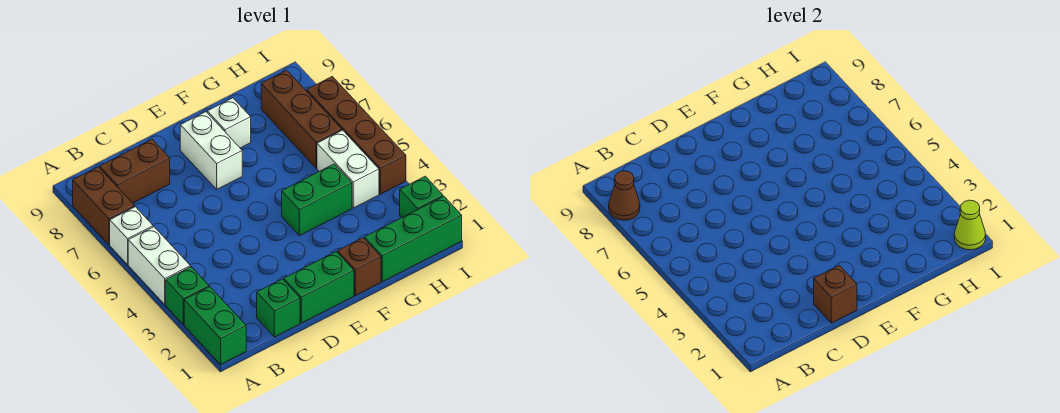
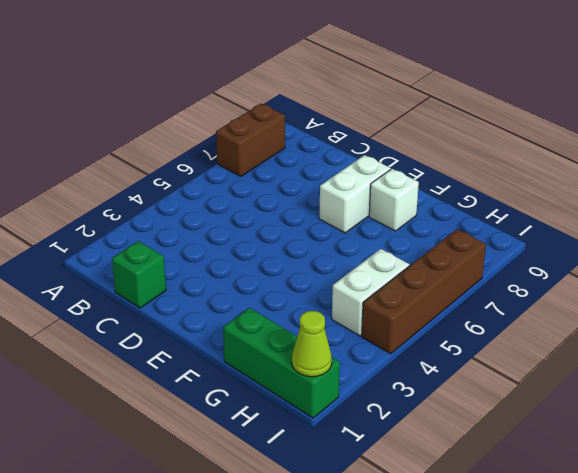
none -> green 1x2 brick [184,287,246,364]
none -> green 1x1 brick [166,267,209,325]
none -> white 1x2 brick [128,227,190,304]

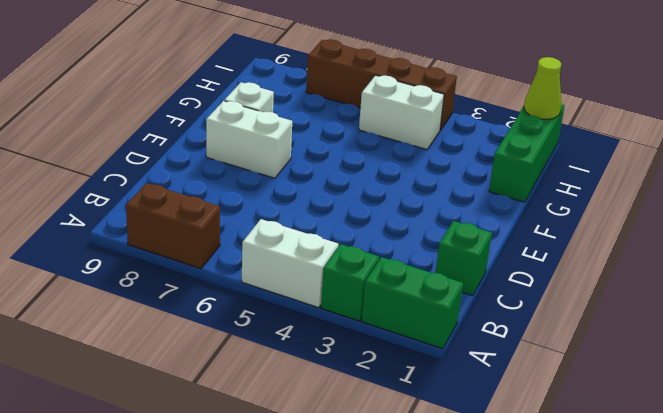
none -> white 1x1 brick [110,207,153,265]
none -> brown 1x2 brick [100,139,170,203]
none -> green 1x2 brick [284,252,354,323]

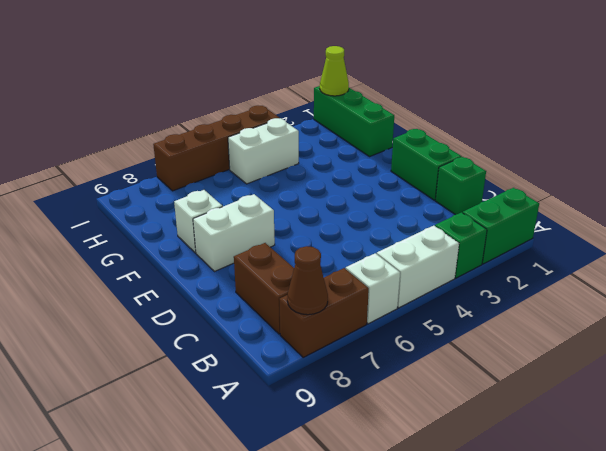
none -> brown 1x1 brick [338,238,381,295]
none -> green 1x2 brick [282,164,352,236]
none -> brown 1x3 brick [261,70,342,168]

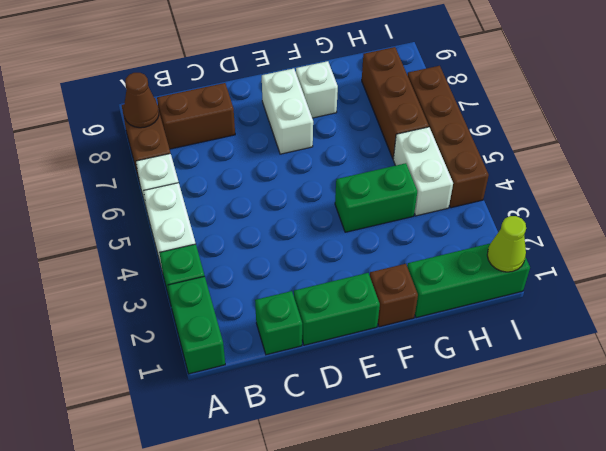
none -> green 1x1 brick [400,176,443,217]
none -> brown 1x1 brick [814,265,857,323]

